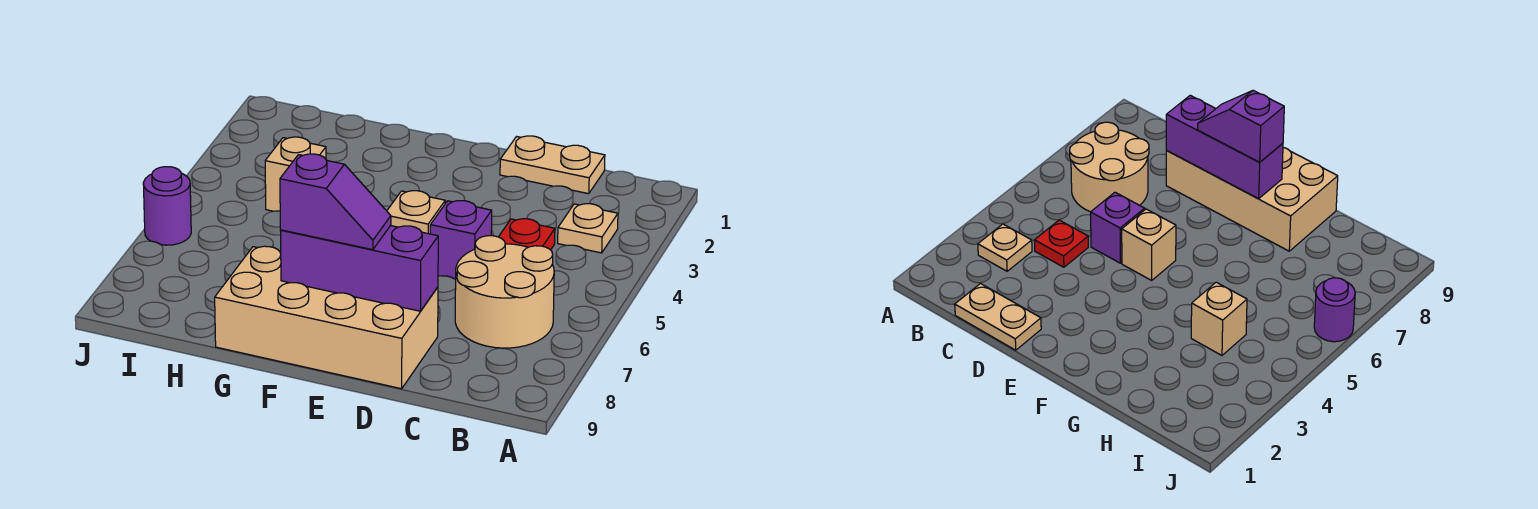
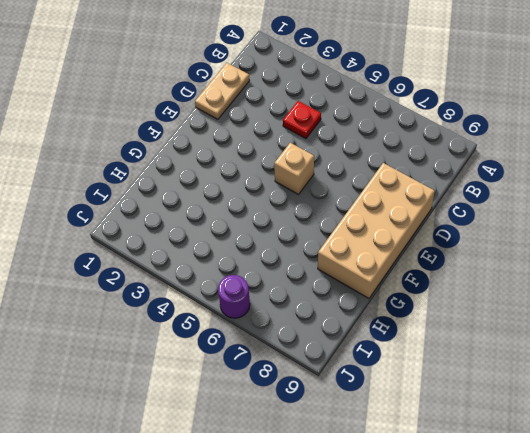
none -> tan 1x1 plate [558,204,618,253]
none -> tan 2x2 round brick [455,236,554,348]

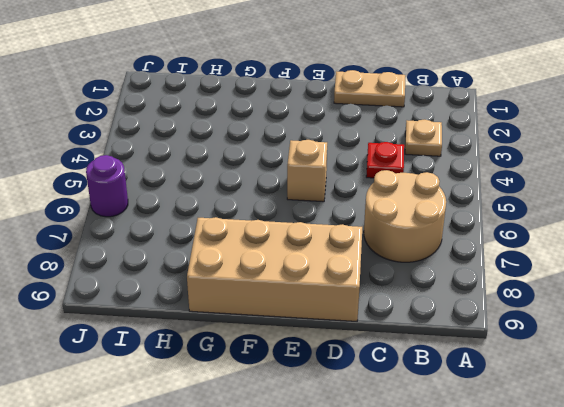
none -> purple 1x1 brick [430,200,492,280]
none -> tan 1x1 brick [265,137,326,211]

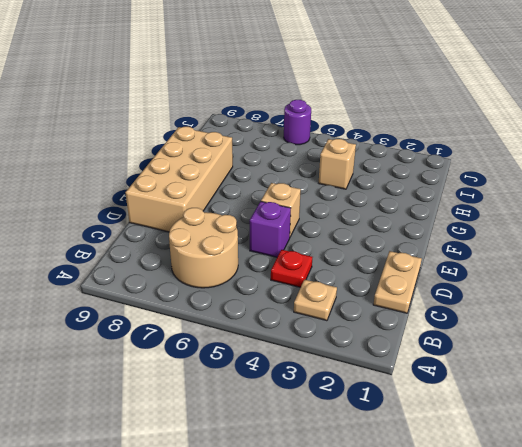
none -> purple 1x3 brick [280,226,438,311]
none -> purple 1x2 slope [280,154,391,250]

